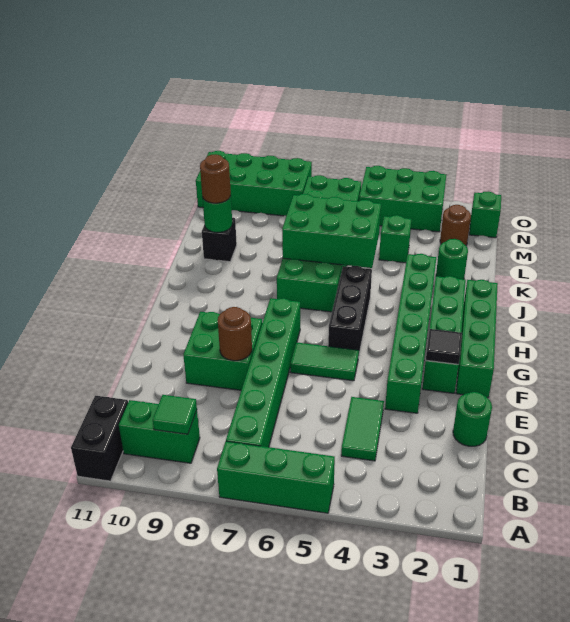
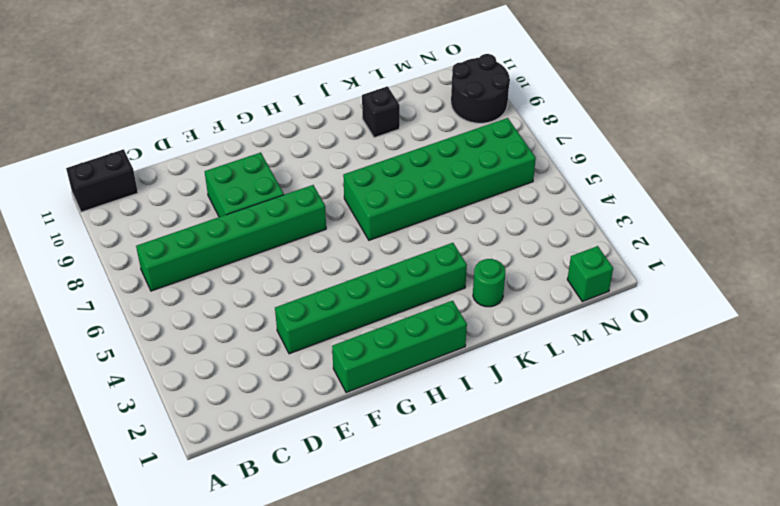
black 2x2 round brick [451,54,510,123] -> green 2x4 brick [196,151,312,216]
none -> green 1x3 brick [217,441,335,513]
none -> green 1x2 brick [119,400,200,463]
none -> green 1x2 tile [341,397,384,461]

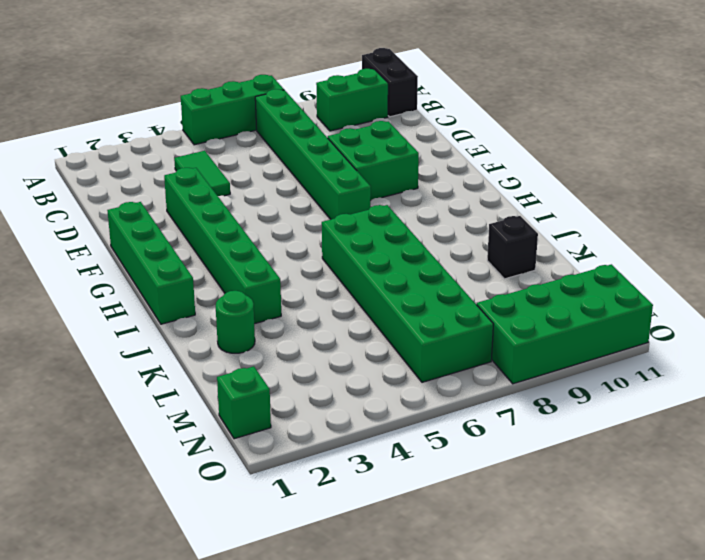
none -> green 1x1 round brick [453,392,492,446]
none -> green 1x4 brick [422,276,466,393]
none -> green 1x2 tile [290,342,359,381]

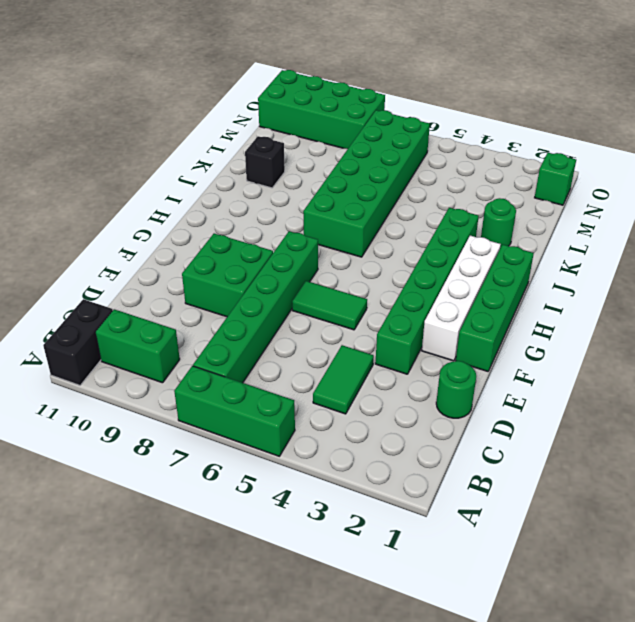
white 1x4 brick [422,236,501,361] -> green 1x4 brick [422,276,466,393]
none -> black 1x3 brick [328,266,372,358]
none -> green 1x1 brick [379,215,412,263]
none -> brown 1x1 round brick [440,205,471,245]

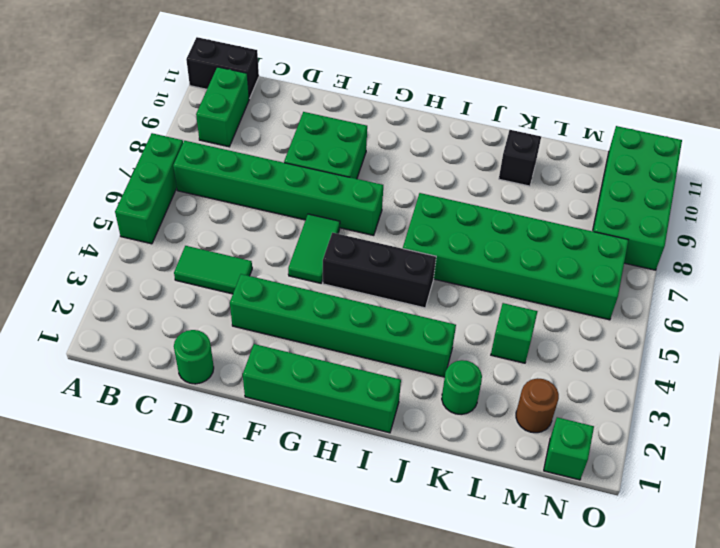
none -> green 1x4 brick [422,276,466,393]
none -> green 2x3 brick [359,166,446,232]
none -> green 1x1 tile [153,395,197,434]

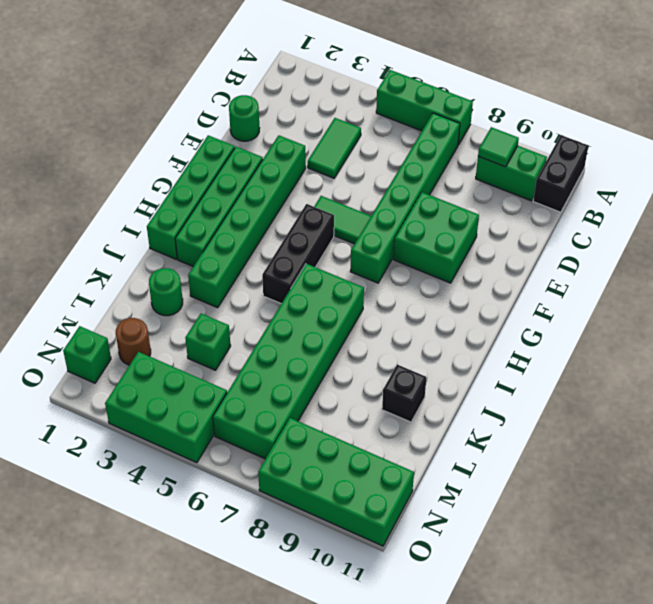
none -> brown 1x1 round brick [218,307,252,361]
none -> black 1x1 tile [426,329,462,364]
none -> green 2x3 brick [282,194,381,268]

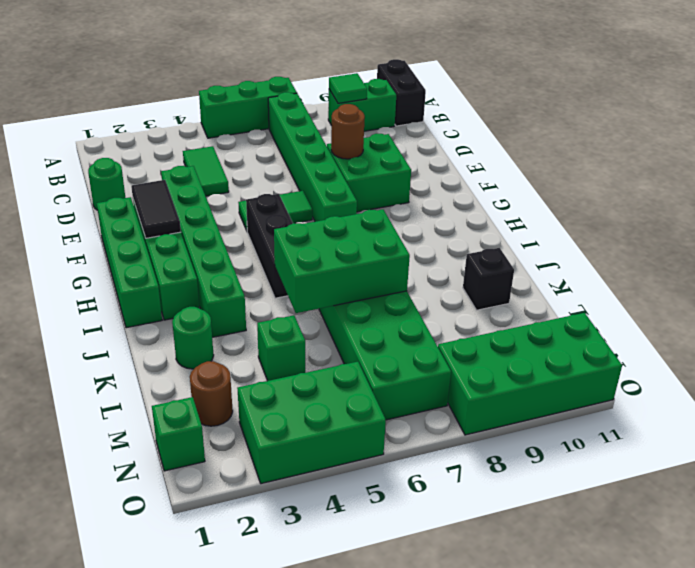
black 1x2 tile [131,180,181,238] -> black 1x1 tile [426,329,462,364]
none -> green 1x1 round brick [202,196,232,232]
none -> brown 1x1 round brick [200,155,231,203]

